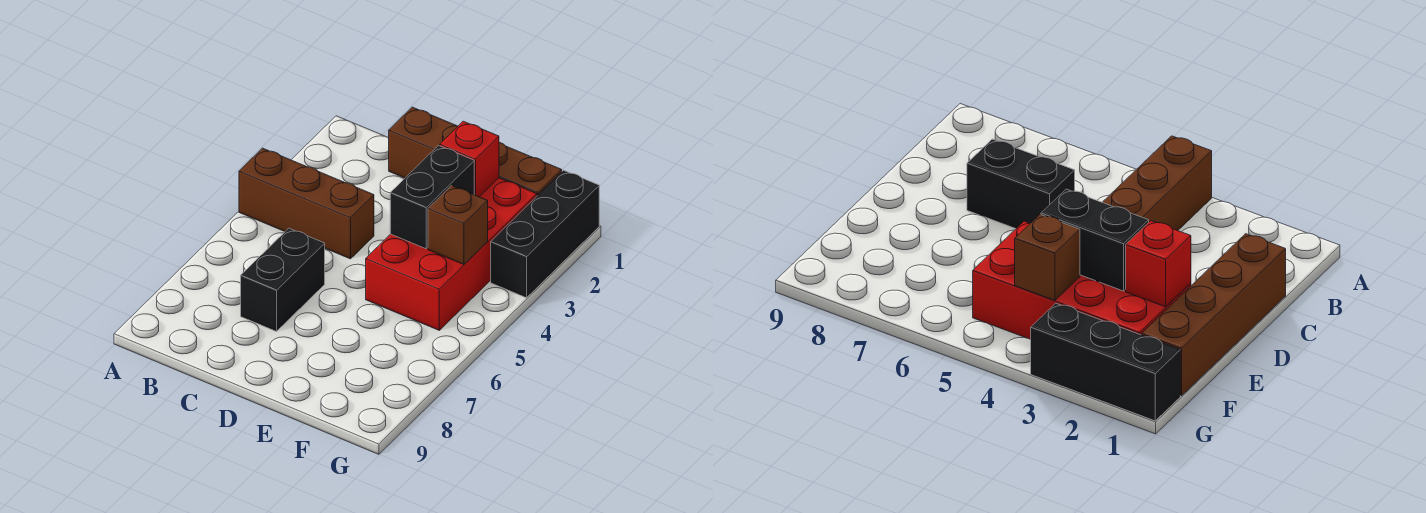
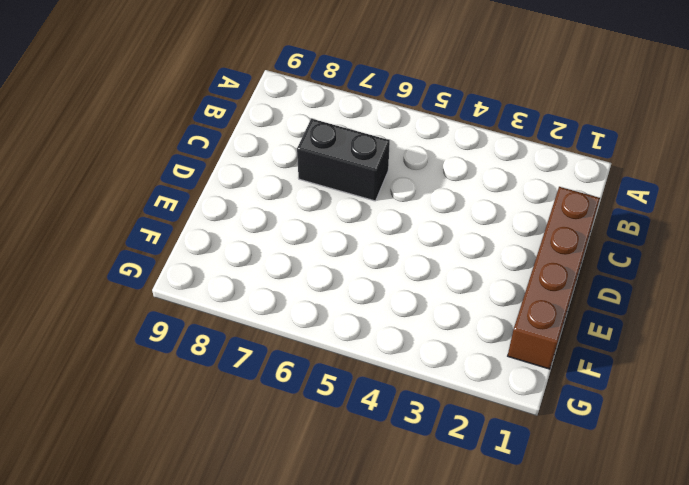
none -> brown 1x3 brick [239,148,374,259]
none -> red 2x4 brick [366,178,537,330]

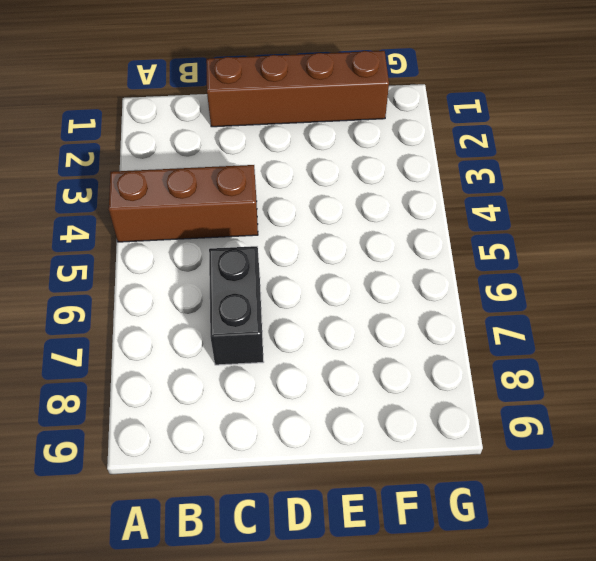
none -> red 2x4 brick [366,178,537,330]
none -> black 1x3 brick [491,170,599,298]

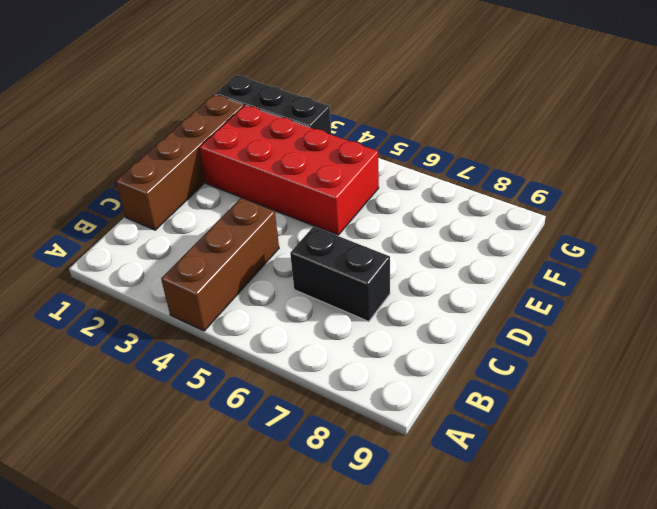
none -> red 1x1 brick [440,121,499,197]
none -> black 1x2 brick [390,146,474,249]

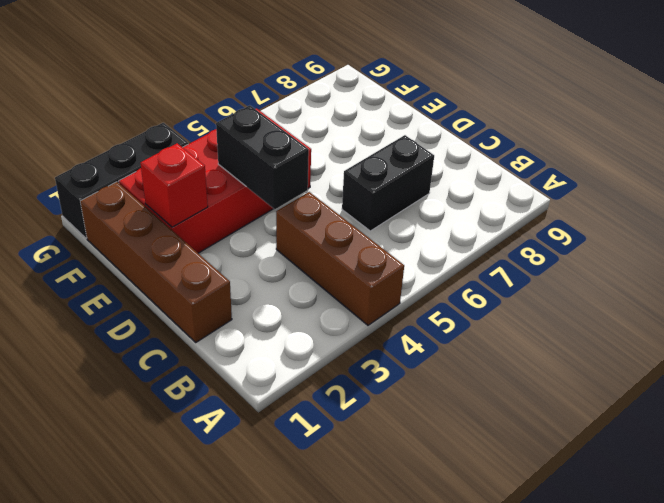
black 1x2 brick [216,105,309,209] -> black 1x2 brick turned to [390,146,474,249]
none -> brown 1x1 brick [428,186,488,264]

